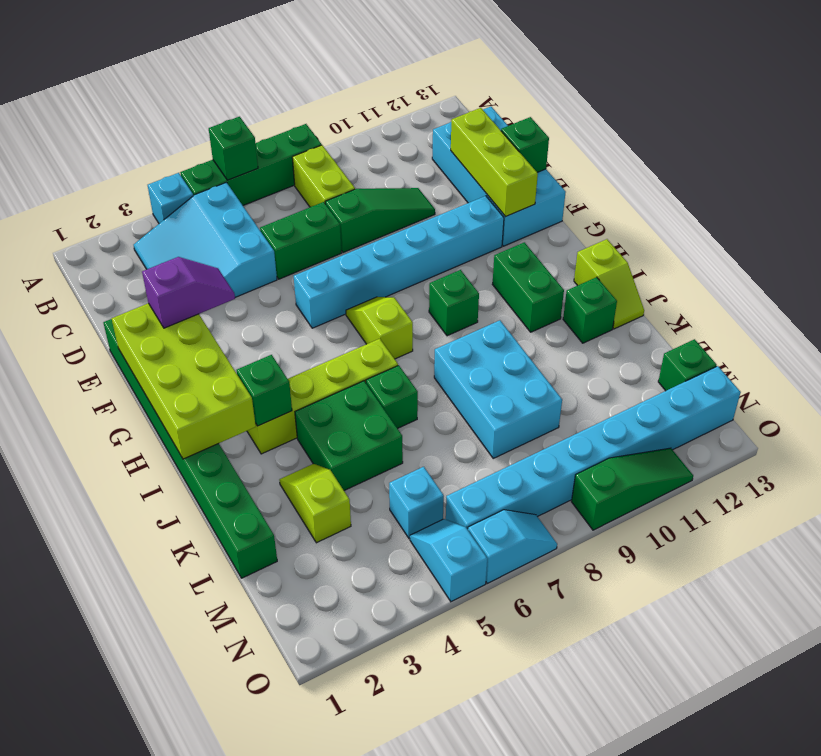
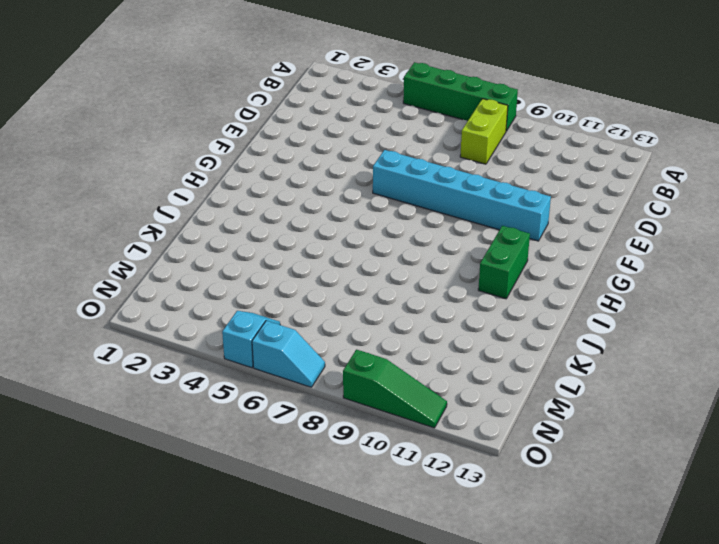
none -> cyan 1x1 brick [148,173,193,223]
none -> cyan 3x3 slope [134,182,277,297]
none -> cyan 2x4 brick [432,107,566,246]
none -> green 1x2 brick [260,202,342,279]

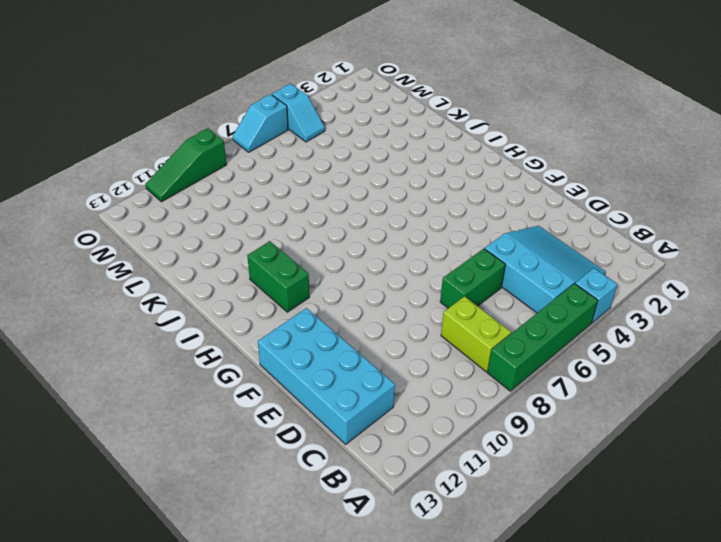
none -> green 1x3 slope [325,188,435,253]
none -> green 1x8 brick [103,319,277,578]
none -> cyan 1x6 brick [294,196,504,328]
none -> lime 1x2 slope [346,297,413,359]

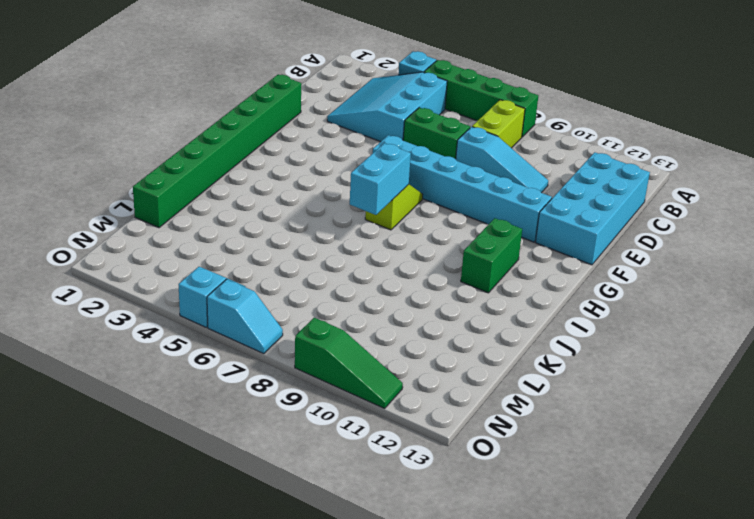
cyan 1x3 slope [456,127,548,193] -> green 1x3 slope [325,188,435,253]
cyan 1x2 brick [350,143,411,215] -> none
none -> green 1x1 brick [429,270,479,336]
none -> lime 1x4 brick [247,339,398,454]
none -> lime 1x2 slope [574,239,644,329]
none -> green 2x2 brick [295,381,403,491]

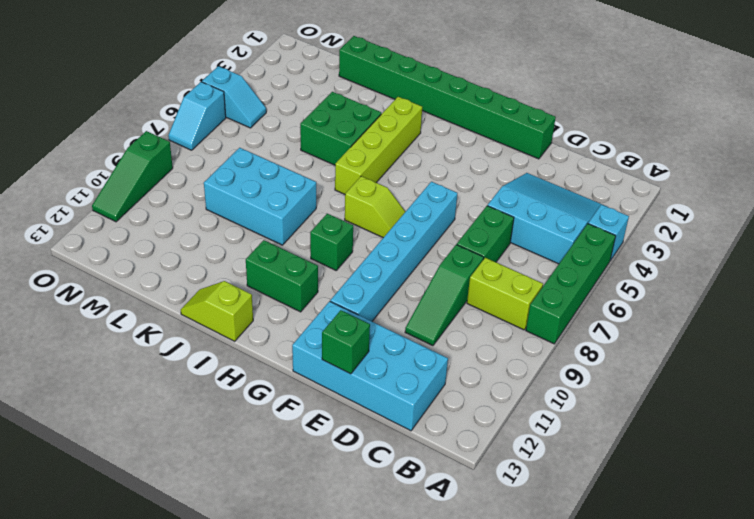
none -> green 1x1 brick [366,365,418,429]
none -> green 1x1 brick [563,277,617,343]
none -> lime 1x2 slope [280,464,351,543]
none -> cyan 1x1 brick [389,467,444,538]

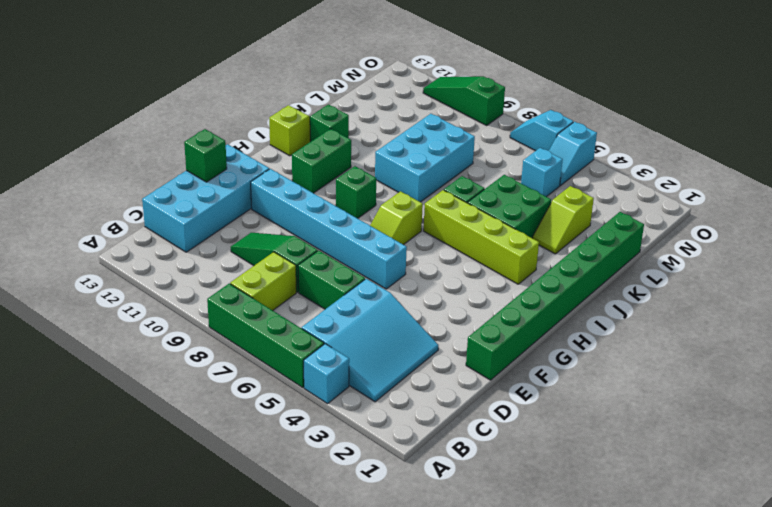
none -> green 1x1 brick [658,339,717,391]
none -> cyan 1x8 brick [446,366,741,530]
none -> green 1x1 brick [209,117,258,180]
none -> lime 1x3 brick [451,108,538,217]

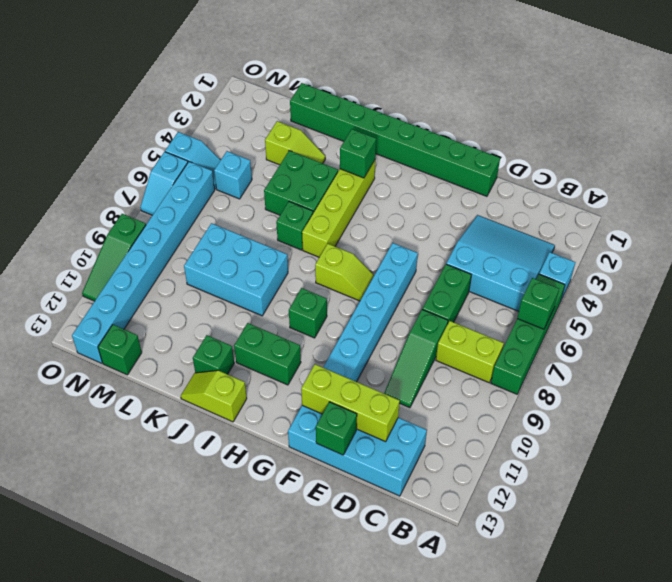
none -> lime 2x4 brick [112,303,256,459]
none -> purple 1x2 slope [142,257,235,328]

